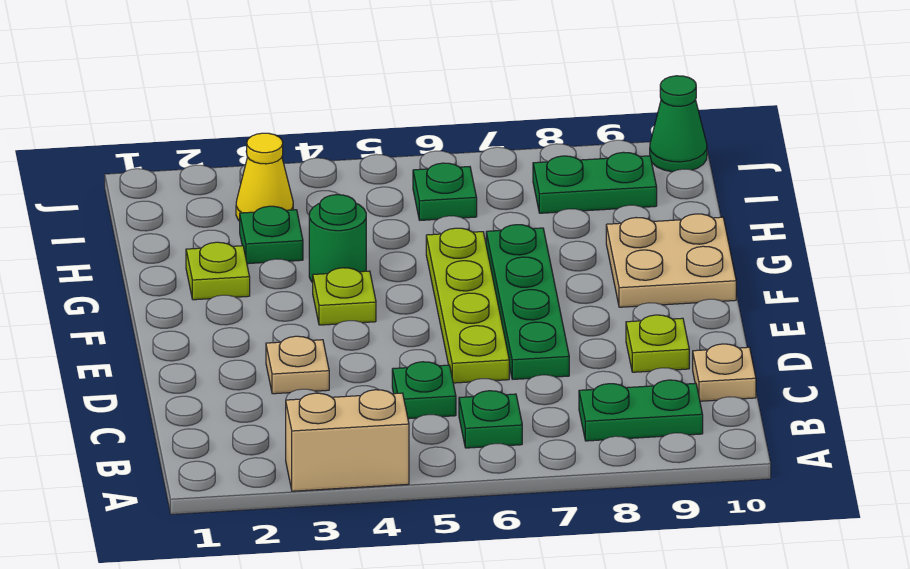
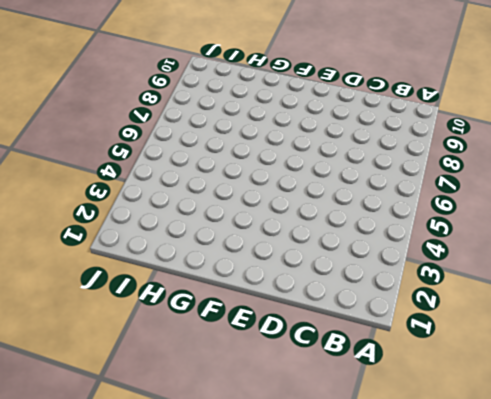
none -> tan 1x2 brick [286,390,409,491]
none -> green 1x1 plate [459,391,522,448]
none -> green 1x2 plate [579,380,703,441]

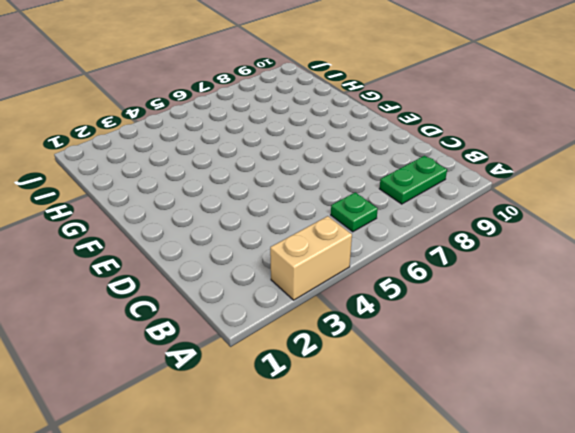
none -> green 1x1 plate [392,362,456,419]
none -> tan 1x1 plate [693,344,756,401]
none -> tan 1x1 plate [266,336,329,394]

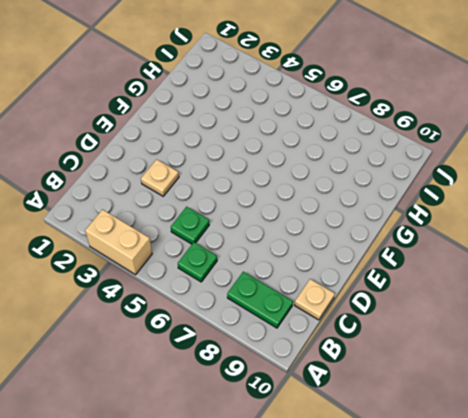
none -> lime 1x4 plate [426,228,509,383]
none -> green 1x4 plate [486,225,569,379]
none -> lime 1x1 plate [626,315,689,372]

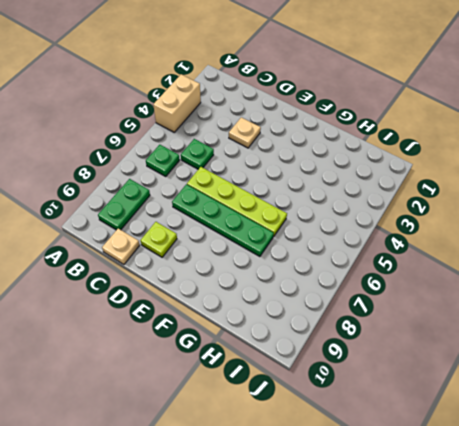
none -> lime 1x1 plate [313,268,376,325]
none -> tan 2x2 plate [606,214,736,307]
none -> lime 1x1 plate [186,242,250,300]

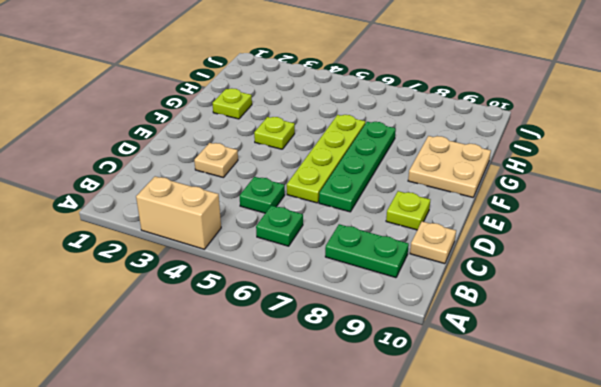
none -> green 1x1 round brick [309,195,366,283]
none -> green 1x1 plate [240,206,303,264]
none -> yellow 1x1 cone [236,133,293,221]

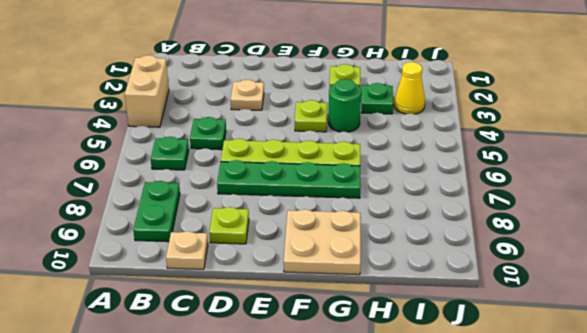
none -> green 1x1 plate [413,163,477,220]
none -> green 1x2 plate [533,152,657,213]
none -> green 1x1 cone [650,76,707,172]

